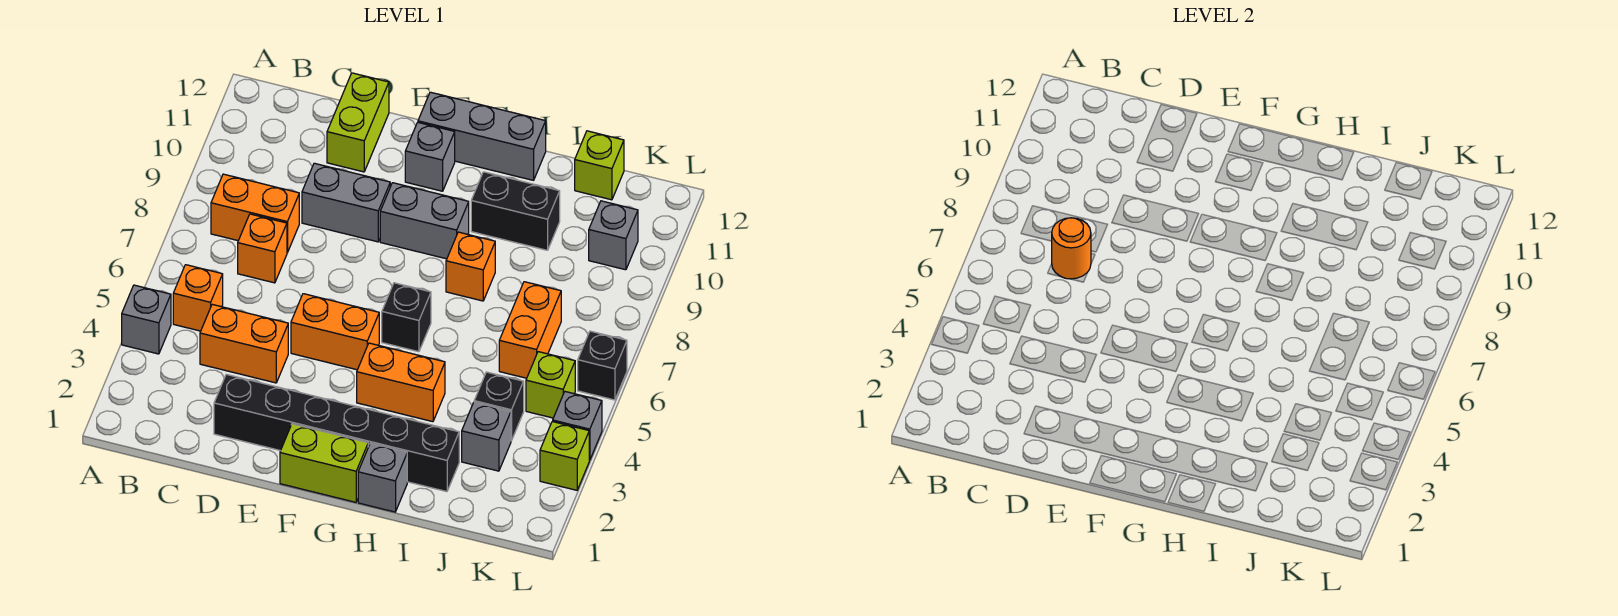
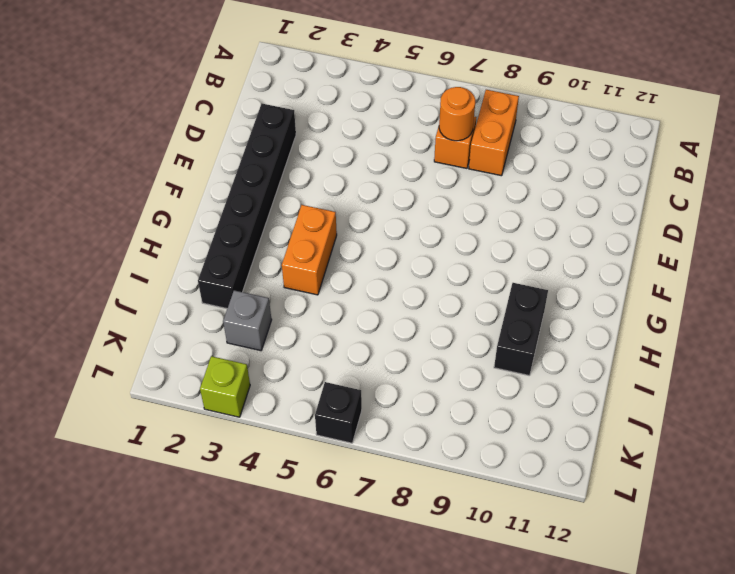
none -> grey 1x1 brick [122,285,171,354]
none -> orange 1x1 brick [173,265,223,331]
none -> orange 1x2 brick [200,304,288,383]

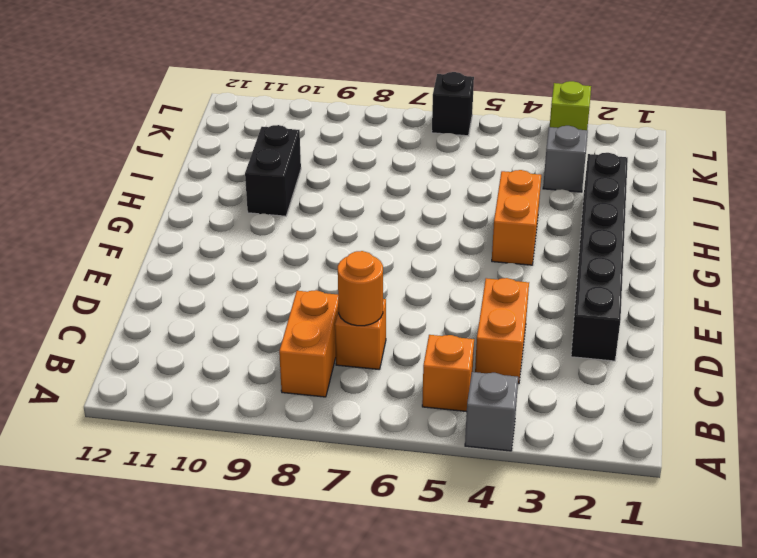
none -> grey 1x2 brick [302,163,390,242]
none -> lime 1x2 brick [327,73,389,172]
none -> orange 1x2 brick [291,294,379,370]

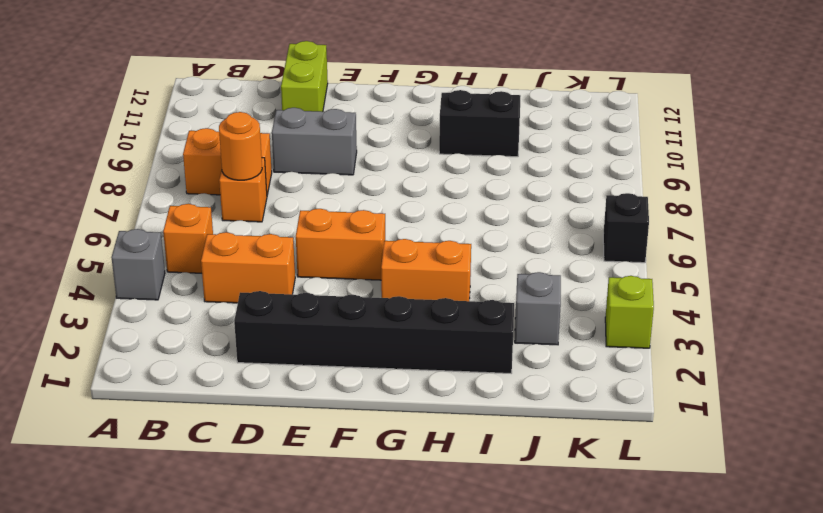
none -> lime 1x2 brick [280,424,368,502]
none -> grey 1x2 brick [380,183,469,259]
none -> grey 1x1 brick [405,123,455,191]

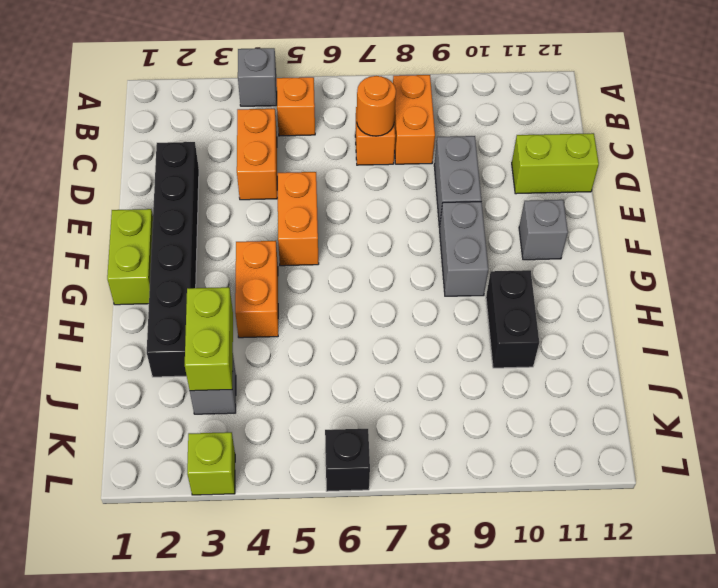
lime 1x2 brick [185,287,233,391] -> none
none -> grey 1x3 brick [418,92,546,180]
none -> black 1x1 brick [382,283,431,352]
none -> grey 1x1 brick [358,443,407,512]

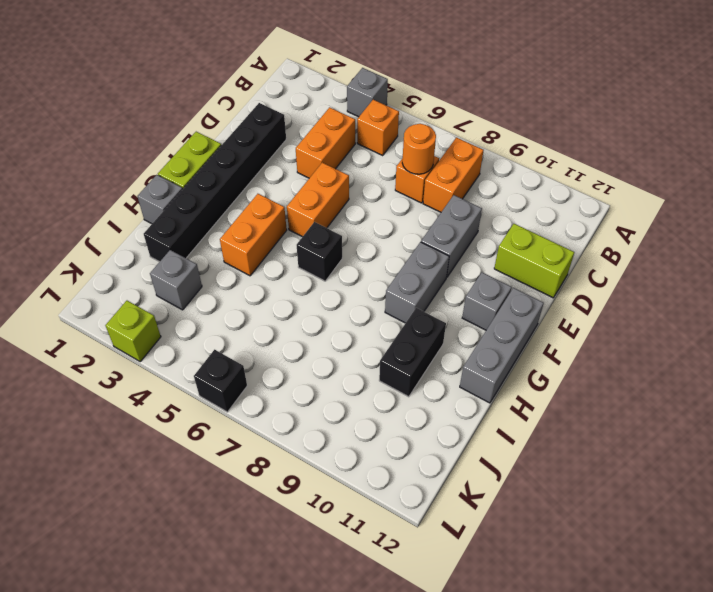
none -> orange 1x1 brick [446,232,495,301]
none -> black 1x1 brick [474,372,524,441]
none -> orange 1x2 brick [499,282,561,378]

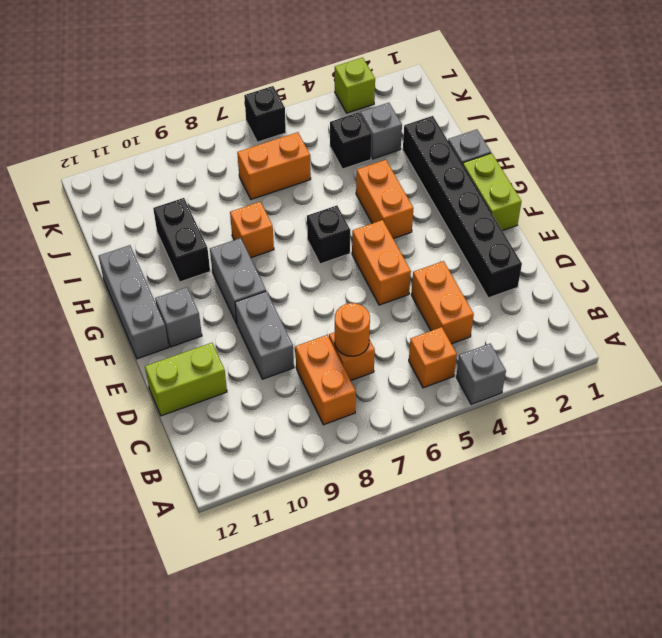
none -> lime 1x1 brick [575,131,624,200]
none -> lime 1x1 brick [526,352,575,418]
none -> grey 1x1 brick [589,201,638,270]

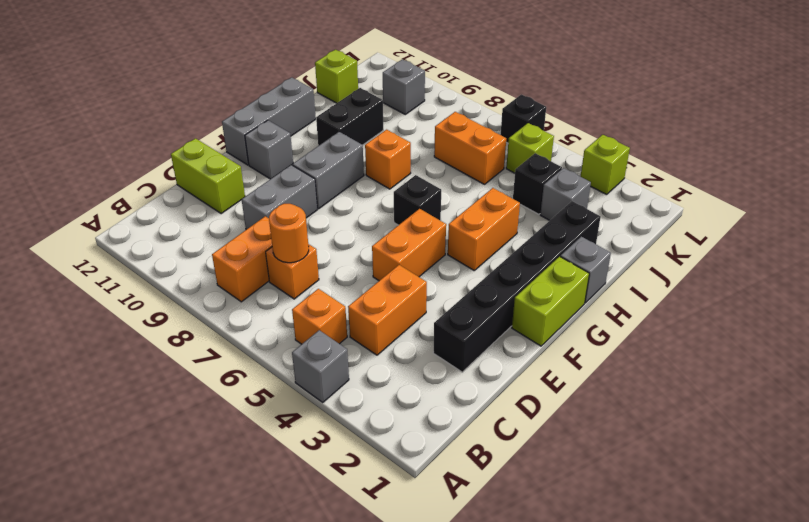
none -> grey 1x1 brick [553,392,602,460]

